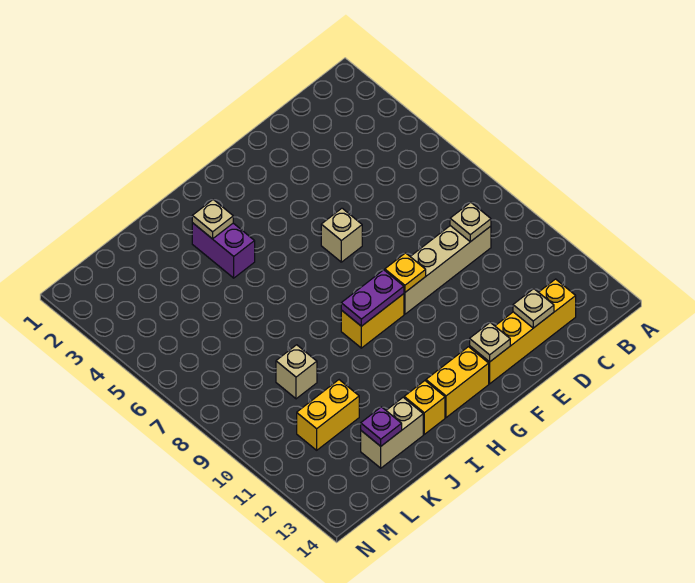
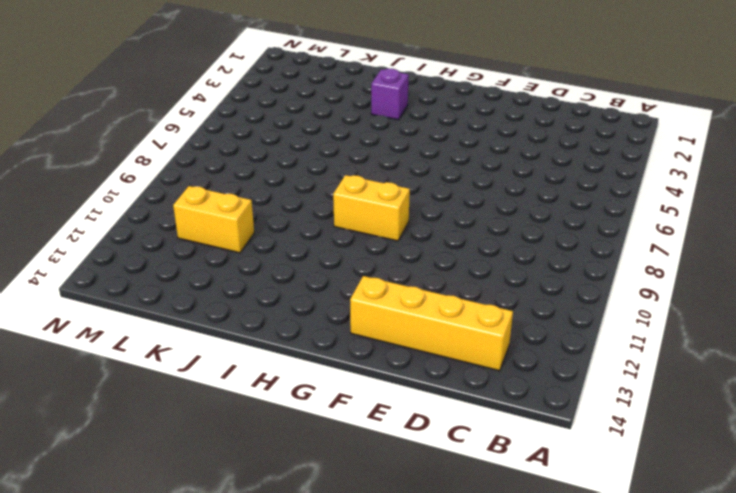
purple 1x1 brick [371,68,409,120] -> purple 1x2 brick [192,223,255,278]
none -> tan 1x4 brick [404,226,491,314]
none -> tan 1x1 brick [321,208,362,262]
none -> yellow 1x2 brick [426,347,489,418]

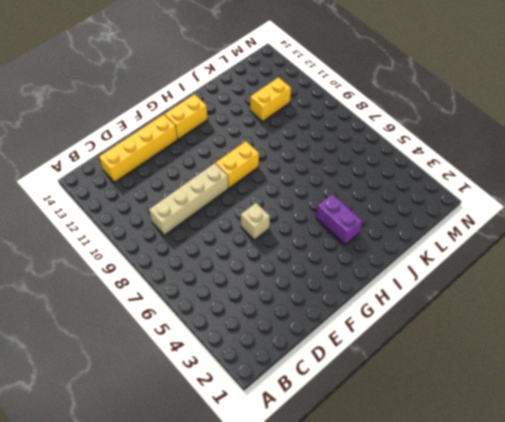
none -> yellow 1x1 brick [404,381,445,434]
none -> tan 1x2 brick [361,397,423,468]
none -> tan 1x1 brick [276,345,317,399]

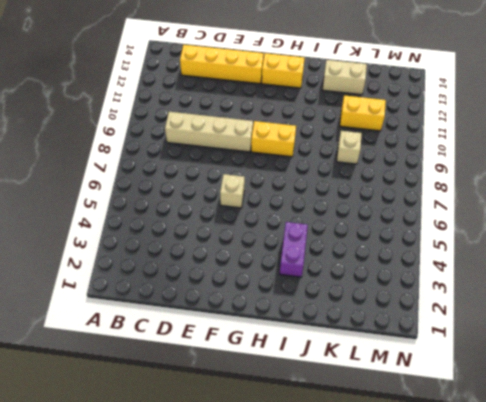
none -> yellow 1x1 brick [404,381,445,434]
none -> tan 1x1 plate [450,202,491,242]
none -> tan 1x1 plate [513,289,554,328]

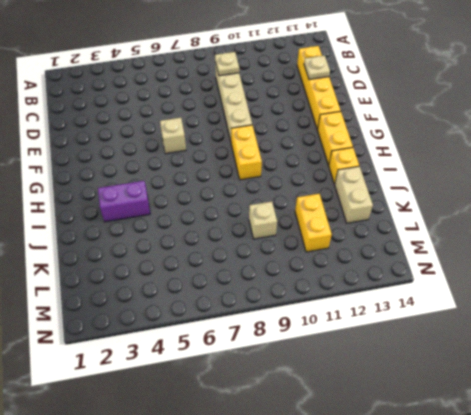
none -> yellow 1x1 plate [385,253,426,292]
none -> tan 1x1 plate [470,323,510,362]
none -> purple 1x2 plate [341,270,404,326]

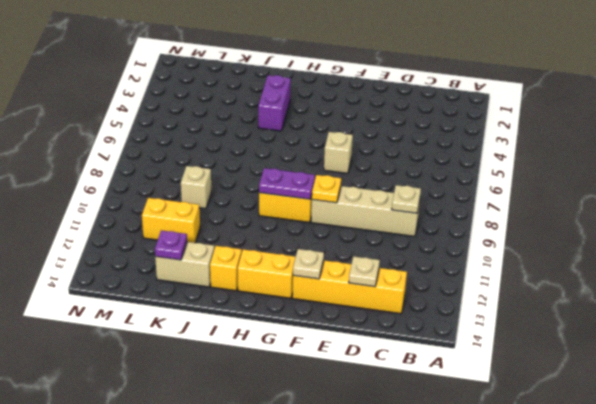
none -> tan 1x1 plate [192,200,233,239]

